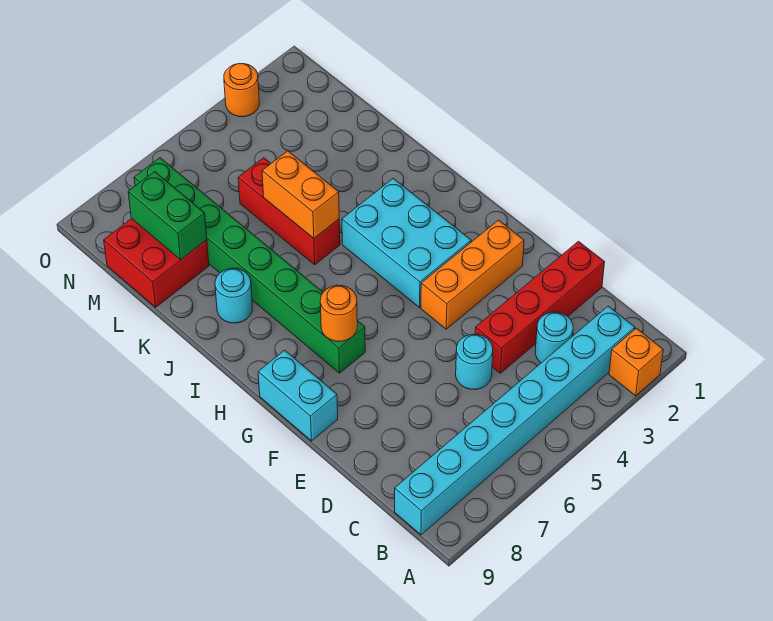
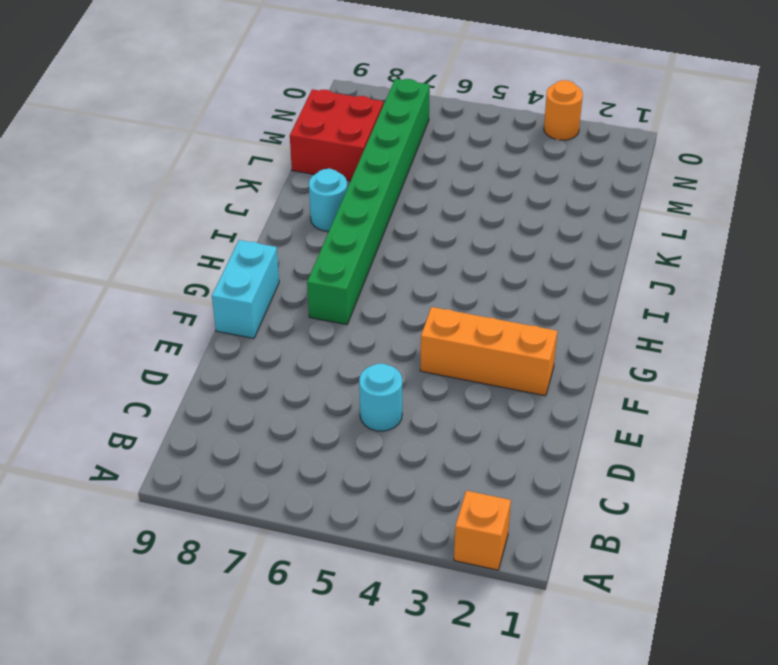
none -> cyan 1x8 brick [395,306,635,535]
none -> cyan 1x1 round brick [535,312,573,363]
none -> red 1x4 brick [475,241,605,373]

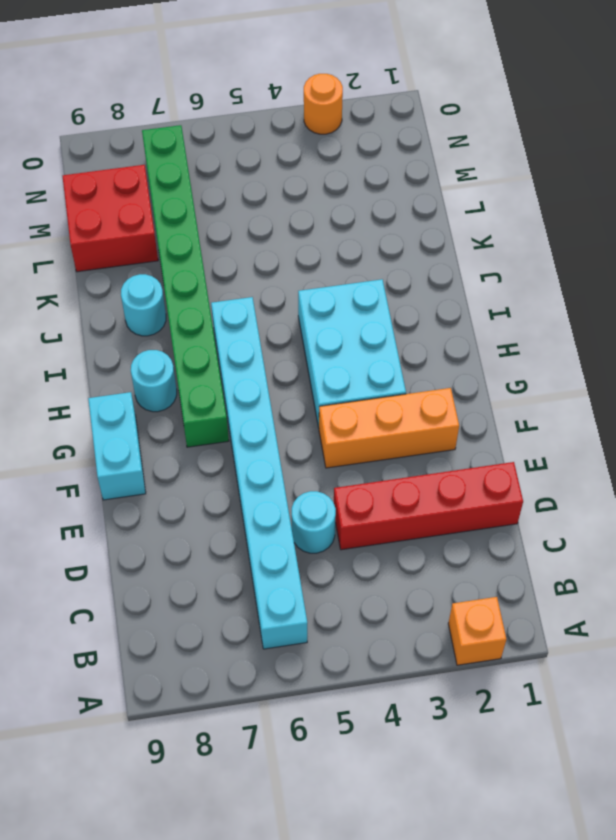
cyan 1x8 brick [211,297,307,649] -> cyan 1x8 brick turned to [395,306,635,535]
cyan 1x1 round brick [131,350,177,412] -> cyan 1x1 round brick moved to [535,312,573,363]
none -> red 1x3 brick [238,158,340,265]
none -> orange 1x1 round brick [320,285,357,341]
none -> orange 1x2 brick [262,151,339,238]

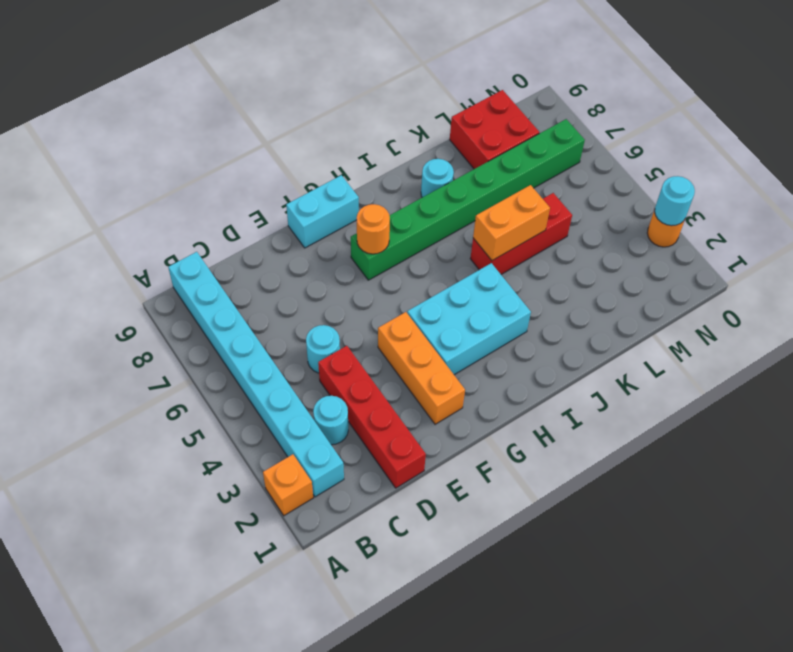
cyan 1x1 round brick [655,176,695,226] -> none
none -> green 1x2 brick [128,172,207,259]

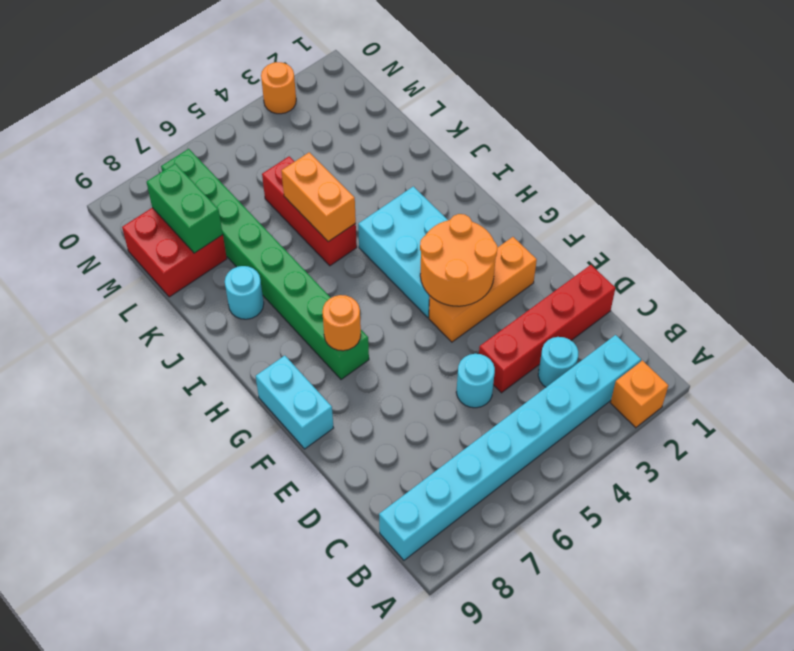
orange 2x2 round brick [420,214,497,306] -> none

